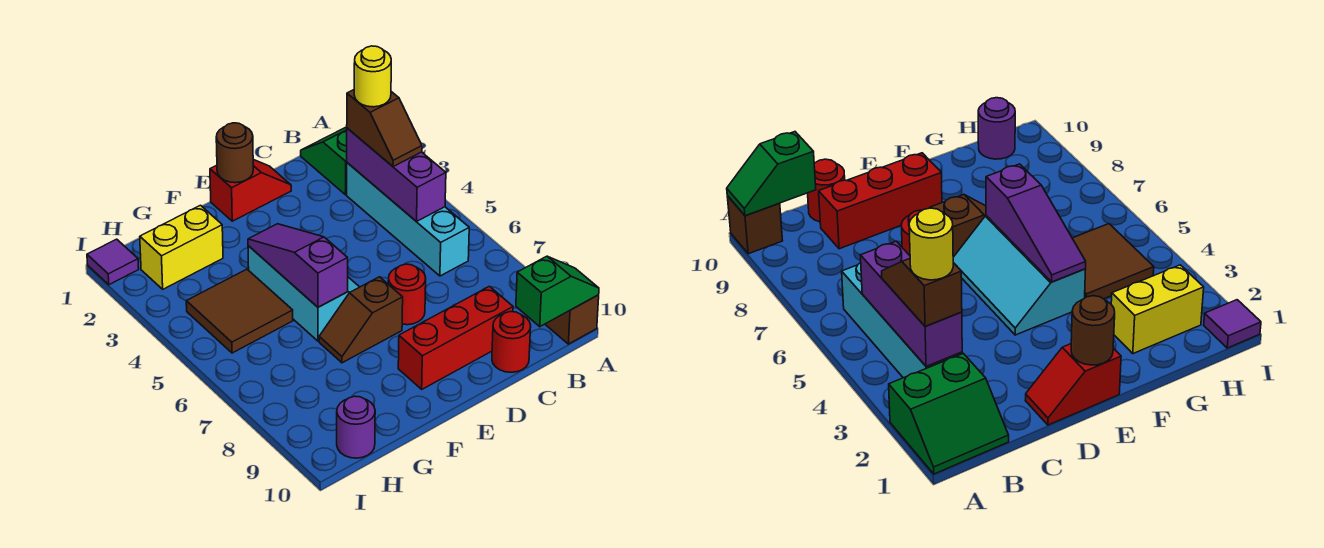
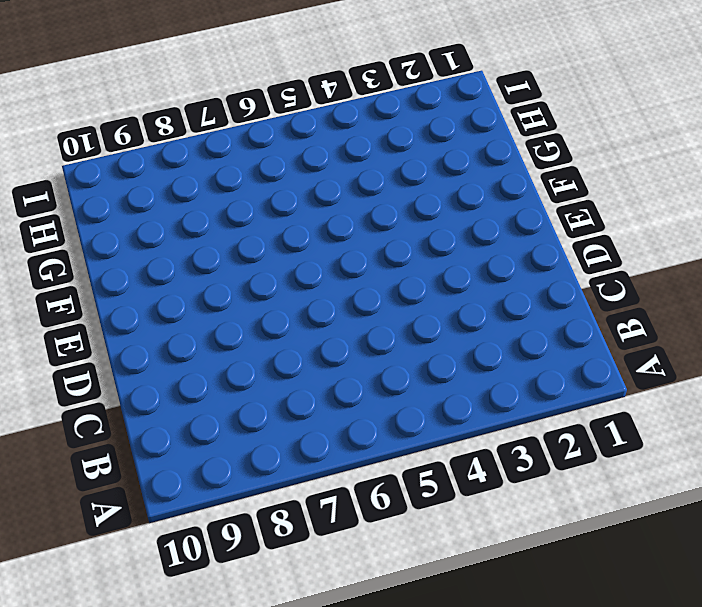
none -> green 2x2 slope [301,127,347,195]
none -> brown 1x1 brick [545,295,599,344]
none -> cyan 1x4 brick [347,163,469,276]

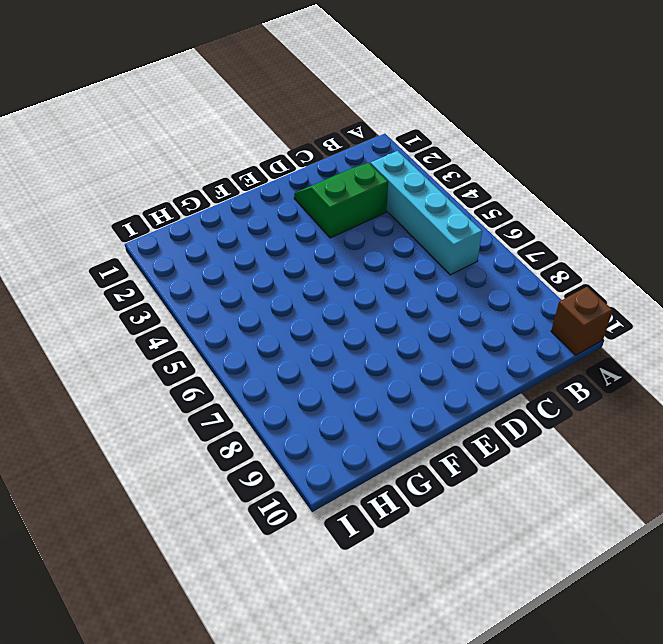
green 2x2 slope [294,163,388,238] -> green 2x2 slope moved to [301,127,347,195]
none -> red 1x3 brick [398,286,513,389]
none -> red 1x1 round brick [492,312,531,372]
none -> red 1x2 slope [210,159,291,221]

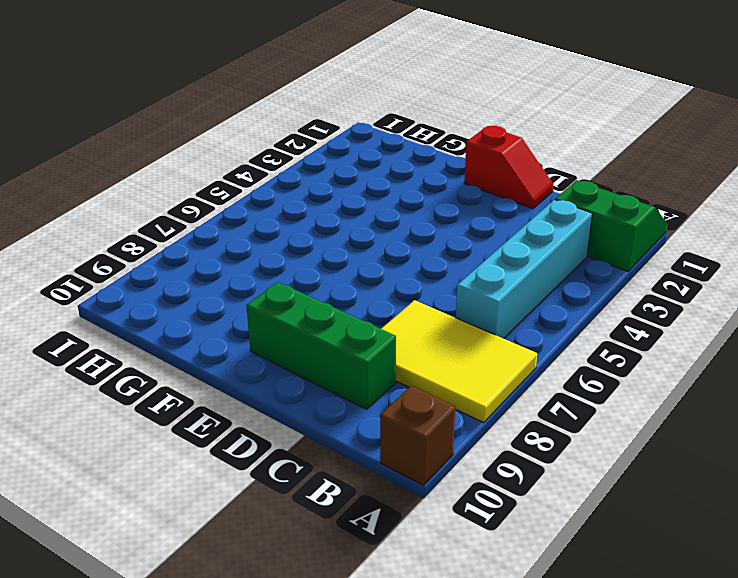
yellow 2x3 tile [381,300,537,423] -> none
green 1x3 brick [246,282,396,409] -> red 1x3 brick [398,286,513,389]
none -> red 1x1 round brick [492,312,531,372]
none -> red 1x1 round brick [388,264,426,325]
none -> cyan 2x3 slope [248,246,359,341]

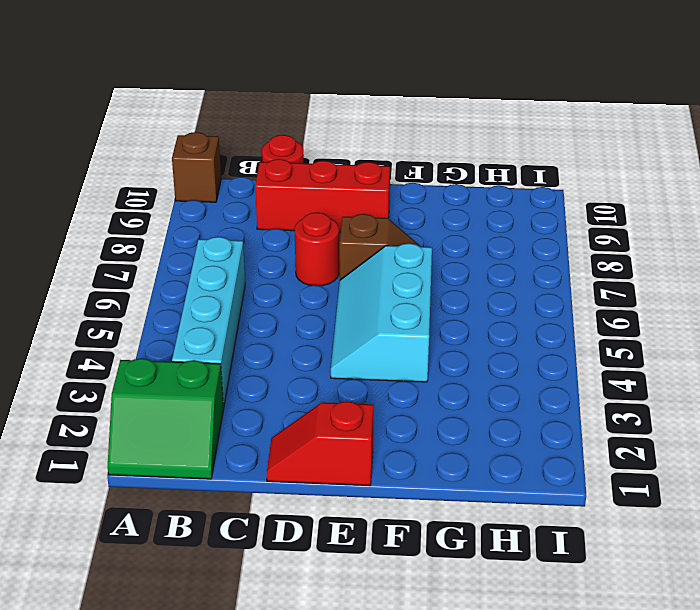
none -> yellow 1x2 brick [140,205,223,289]
none -> brown 2x2 tile [186,269,293,353]
none -> purple 1x1 round brick [337,396,375,458]

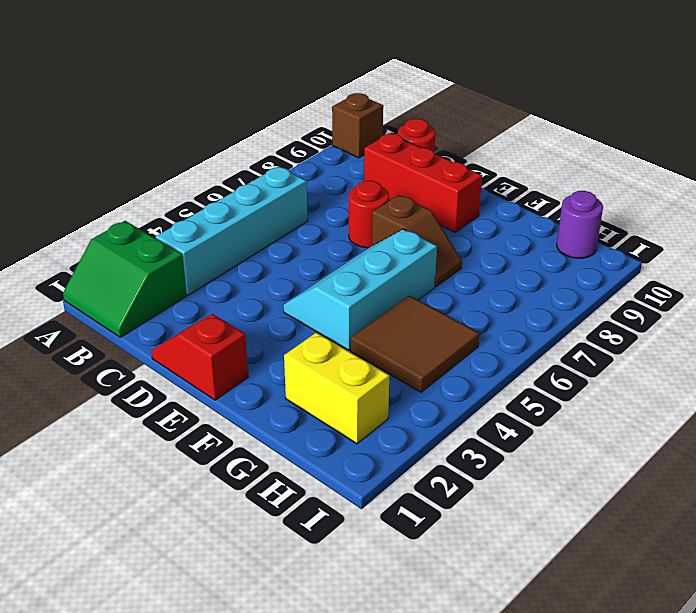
none -> purple 1x1 tile [87,239,139,285]
none -> green 1x2 slope [516,256,599,327]
none -> purple 1x3 brick [347,128,446,222]

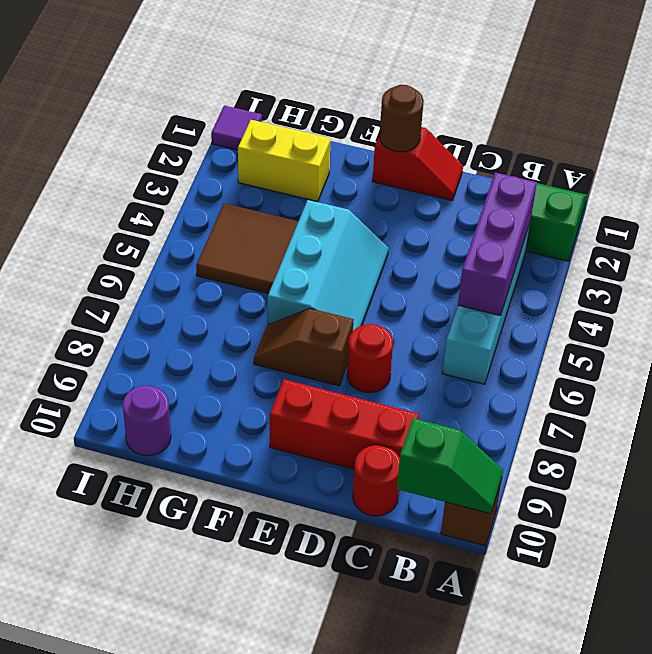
none -> purple 1x3 slope [248,224,348,307]
none -> brown 1x2 slope [347,90,422,167]
none -> yellow 1x1 round brick [354,46,391,107]

